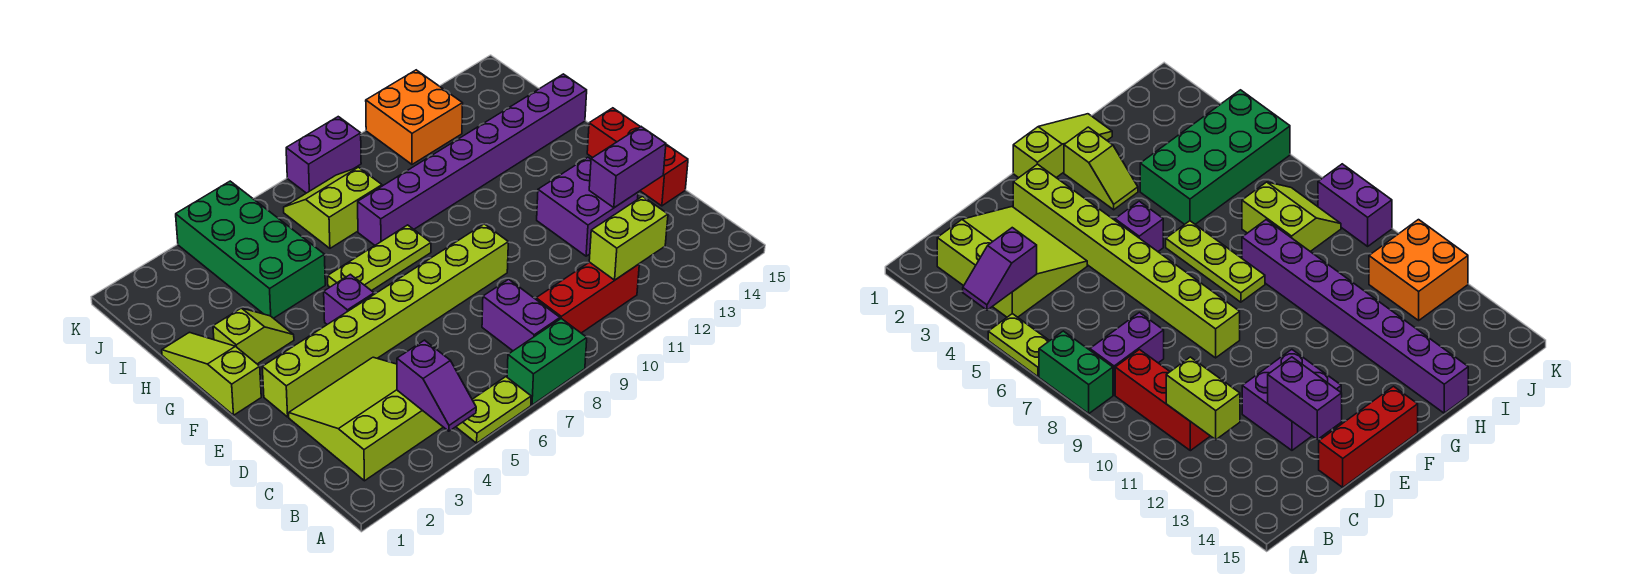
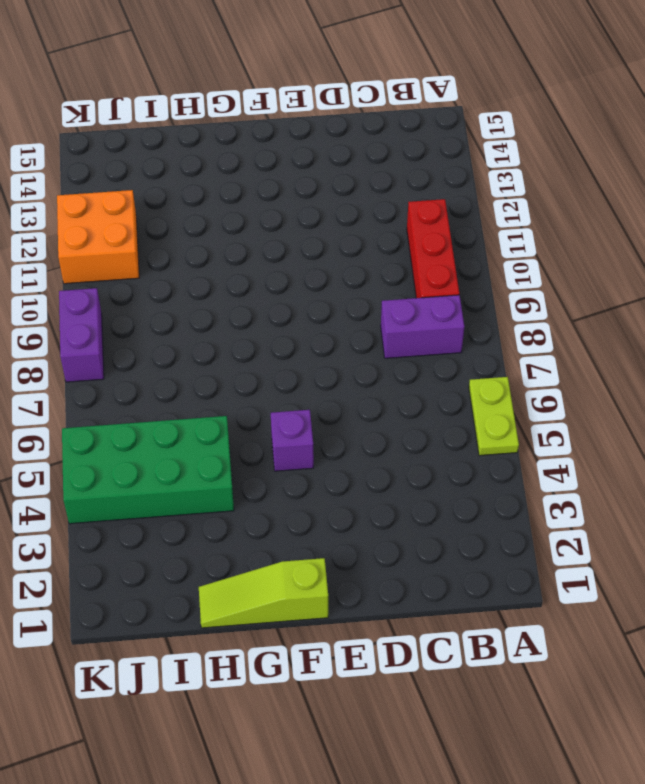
none -> green 1x2 brick [507,319,587,405]
none -> lime 3x3 slope [289,357,443,481]
none -> purple 2x2 brick [537,157,638,256]

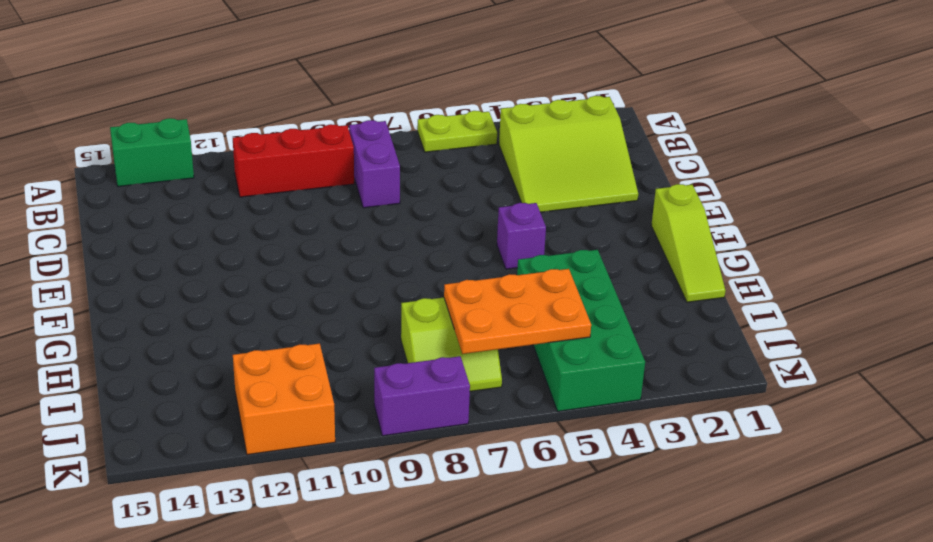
green 1x2 brick [110,118,194,187] -> green 1x2 brick moved to [507,319,587,405]
orange 2x3 plate [444,269,591,354] -> none
none -> purple 2x2 brick [537,157,638,256]
none -> red 1x3 brick [587,108,688,206]
none -> lime 1x8 brick [262,224,508,417]

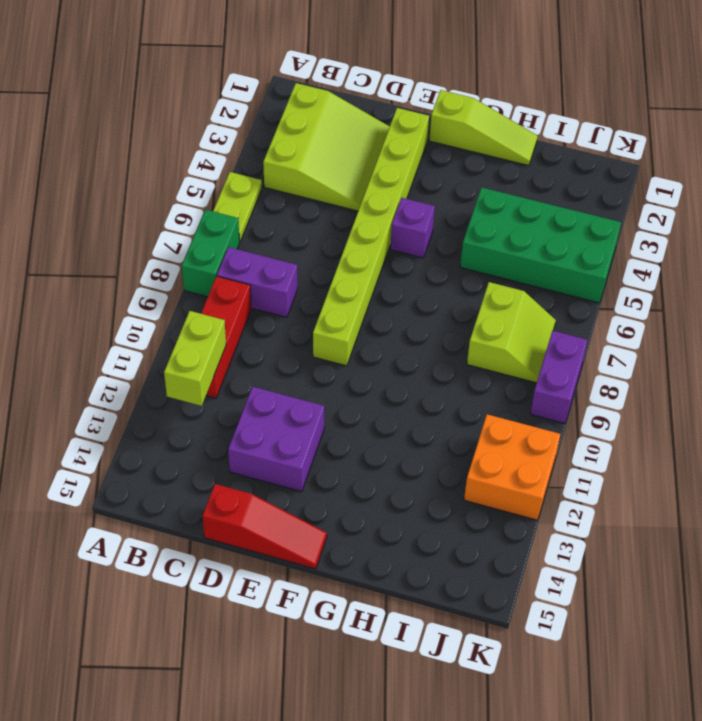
red 1x3 slope [202,484,327,569] -> red 1x3 brick [587,108,688,206]
none -> lime 1x2 slope [213,308,294,364]
none -> lime 1x3 plate [328,225,431,291]
none -> purple 1x8 brick [358,74,587,245]

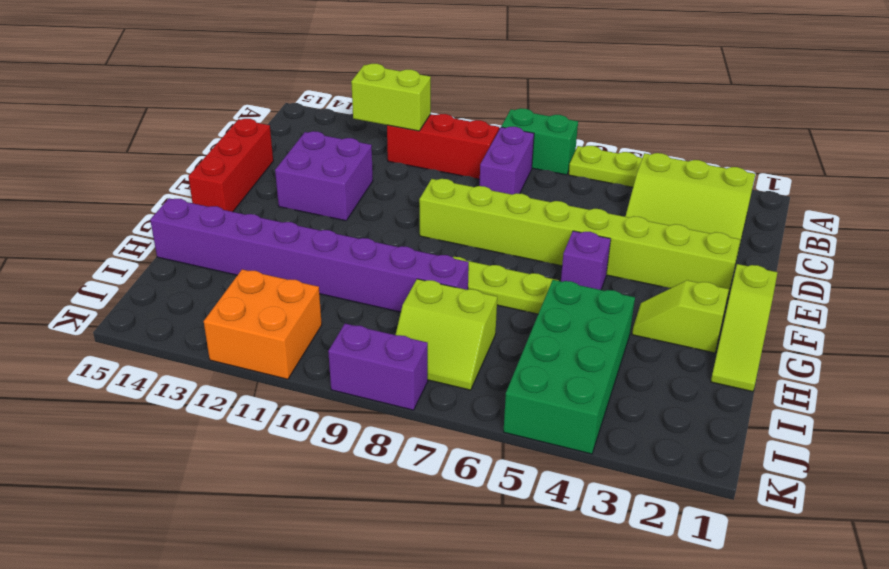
none -> purple 1x2 slope [397,340,476,431]
none -> purple 1x2 brick [589,127,666,208]

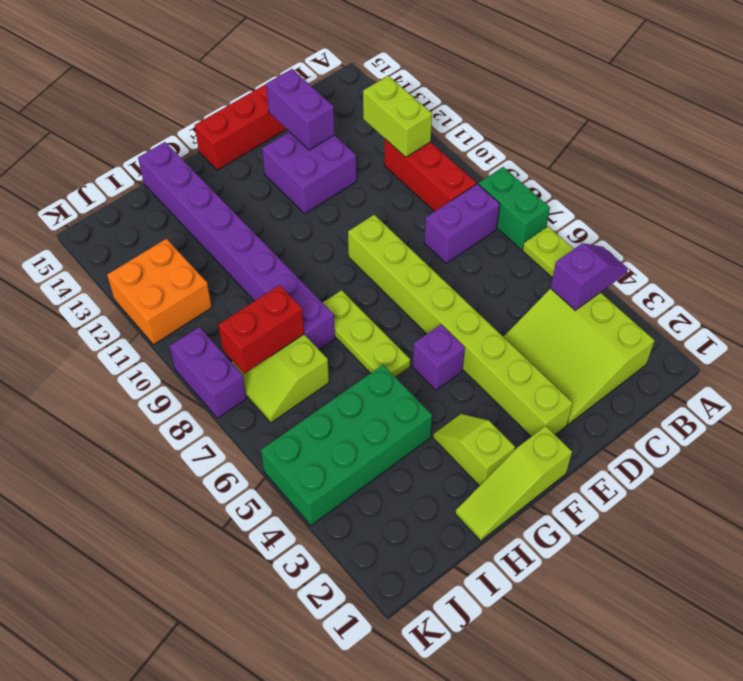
red 1x2 brick [218,285,304,374] -> none

